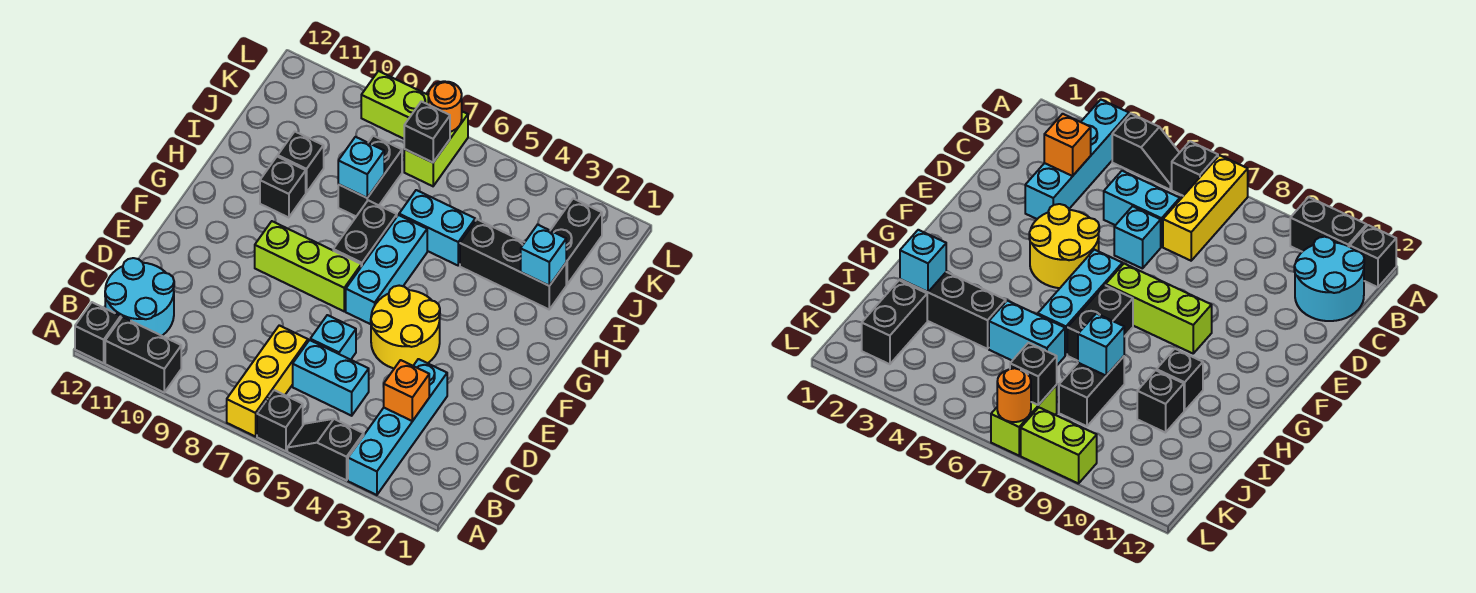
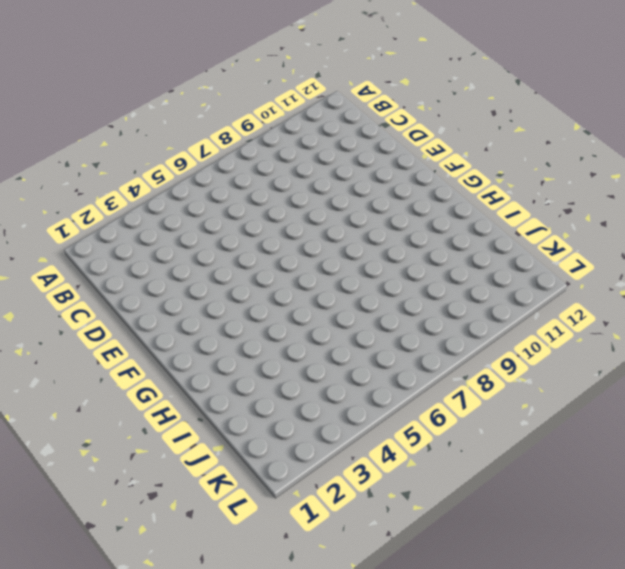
none -> cyan 1x4 brick [348,359,447,495]
none -> black 1x2 slope [287,419,364,480]
none -> black 1x1 brick [257,390,303,451]

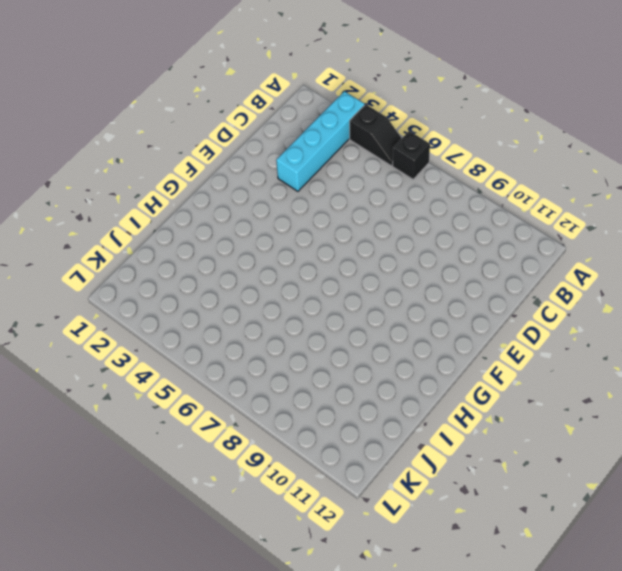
none -> yellow 1x3 brick [227,325,308,437]
none -> black 1x2 brick [105,317,181,392]
none -> black 1x1 brick [75,302,121,363]

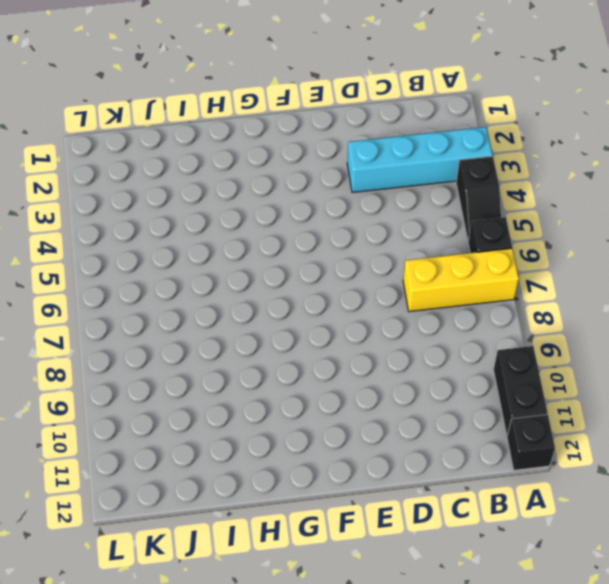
none -> cyan 2x2 round brick [105,258,174,336]
none -> cyan 1x2 brick [293,340,369,416]
none -> cyan 1x1 brick [310,315,356,360]

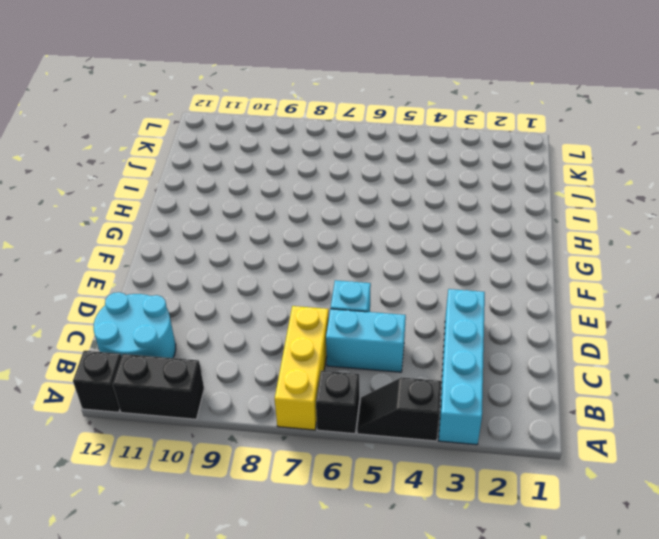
none -> yellow 2x2 round brick [371,286,440,368]
none -> cyan 1x3 brick [346,215,427,324]
none -> lime 1x3 brick [255,221,361,311]

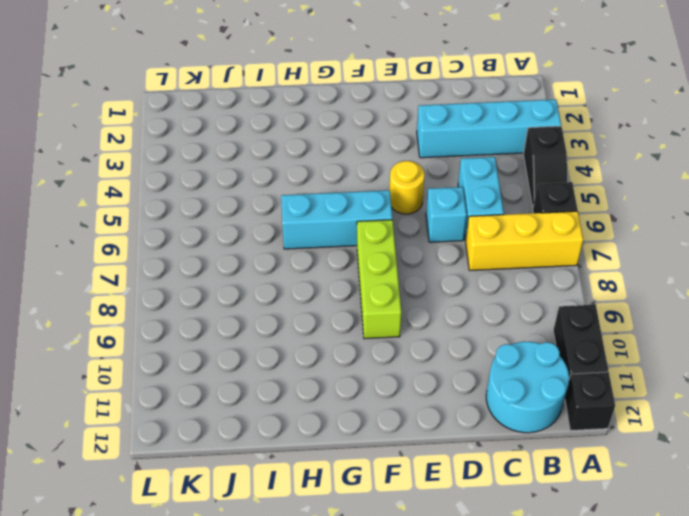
yellow 1x1 round brick [389,161,425,214] -> yellow 2x2 round brick [371,286,440,368]
none -> black 1x2 brick [333,200,397,266]
none -> black 1x1 brick [260,156,306,218]
none -> black 1x3 brick [460,219,566,309]

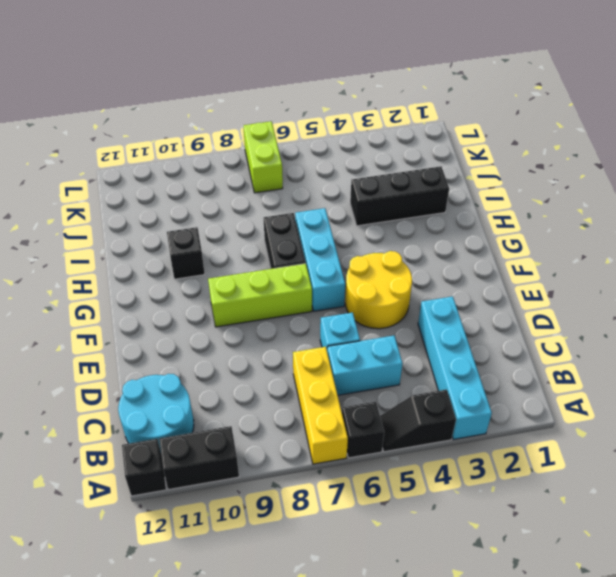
none -> cyan 1x2 brick [399,190,475,265]
none -> black 1x2 brick [338,136,402,216]
none -> black 1x1 brick [278,132,324,193]

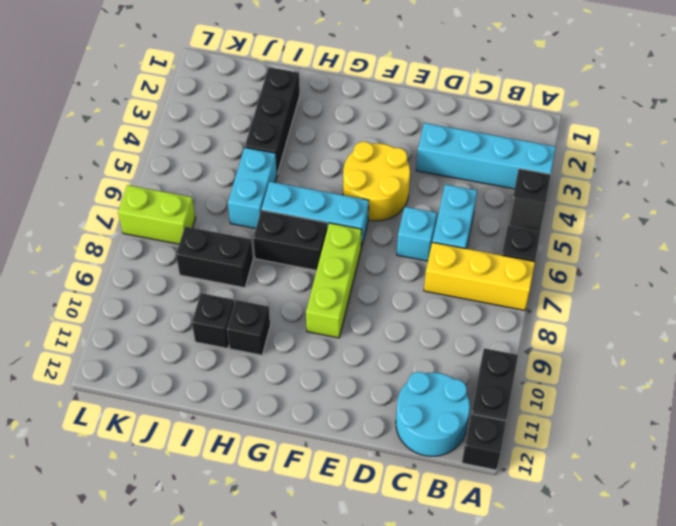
none -> black 1x2 brick [550,199,602,284]
none -> lime 1x2 brick [361,71,428,139]
none -> orange 1x1 brick [384,360,429,421]

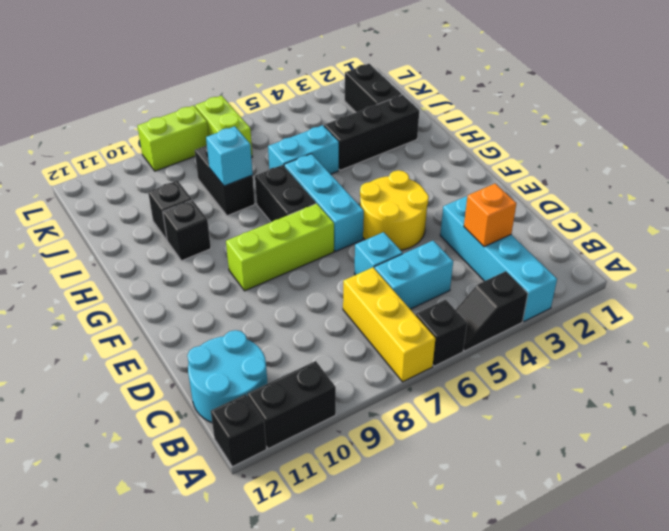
none -> cyan 1x1 brick [521,225,566,286]
none -> black 1x1 brick [404,101,450,163]
none -> orange 1x1 round brick [428,81,462,132]

